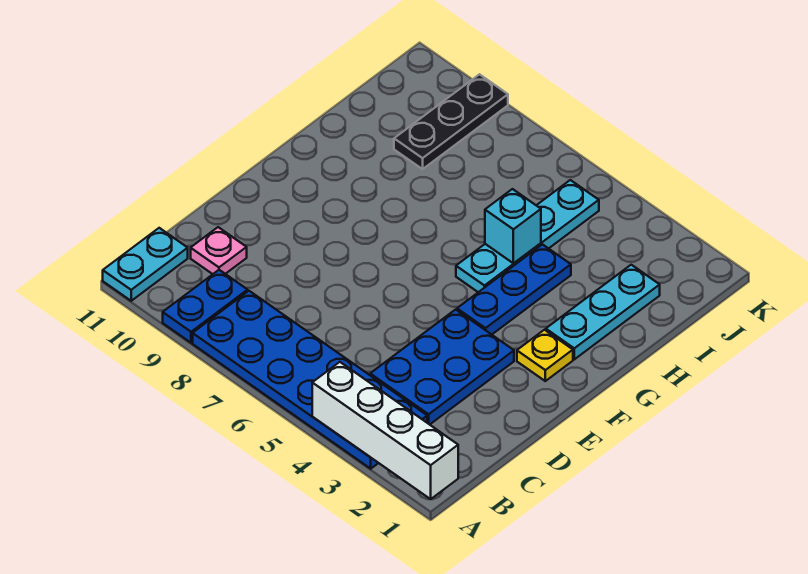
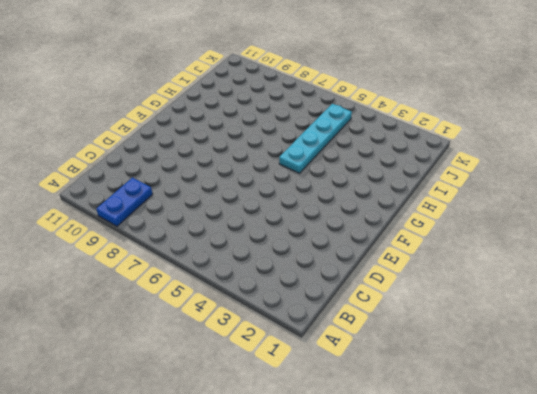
none -> blue 2x6 plate [193,291,427,469]
none -> cyan 1x2 plate [103,228,188,301]
none -> blue 2x3 plate [370,310,514,425]

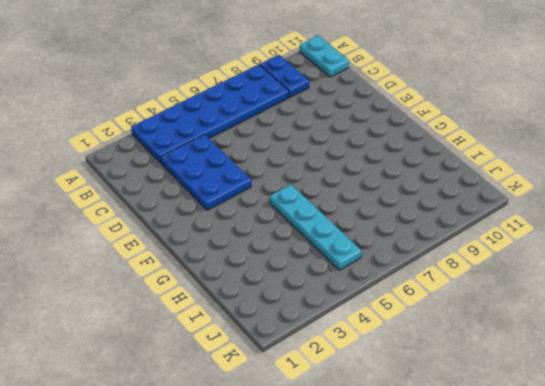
none -> pink 1x1 plate [191,227,247,274]
none -> yellow 1x1 plate [517,330,573,381]
none -> blue 1x3 plate [457,244,571,335]

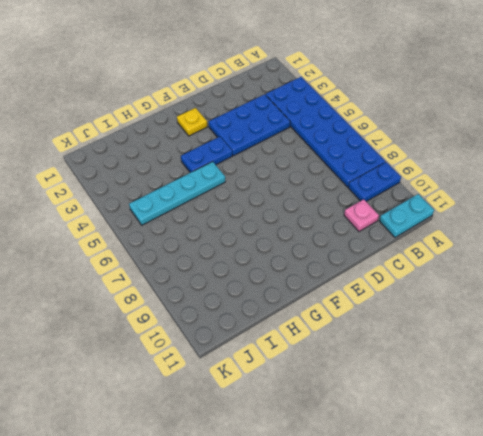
blue 1x2 plate [181,137,232,173] -> blue 1x3 plate [457,244,571,335]
none -> cyan 1x3 plate [546,265,660,359]
none -> black 1x3 plate [394,74,508,169]
none -> white 1x4 brick [312,362,458,499]

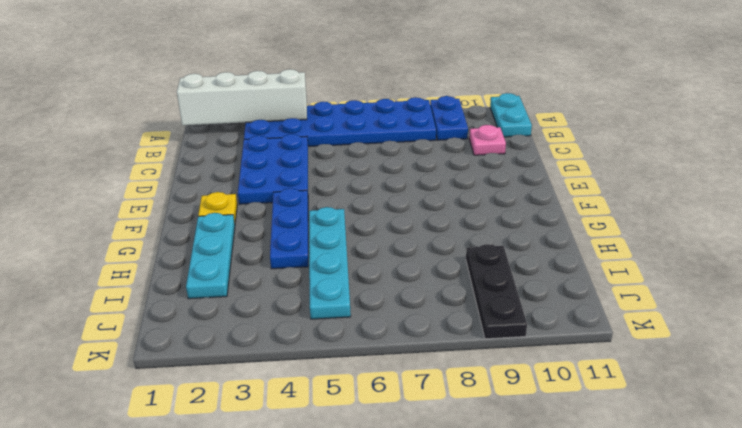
none -> cyan 1x1 brick [485,189,541,263]

